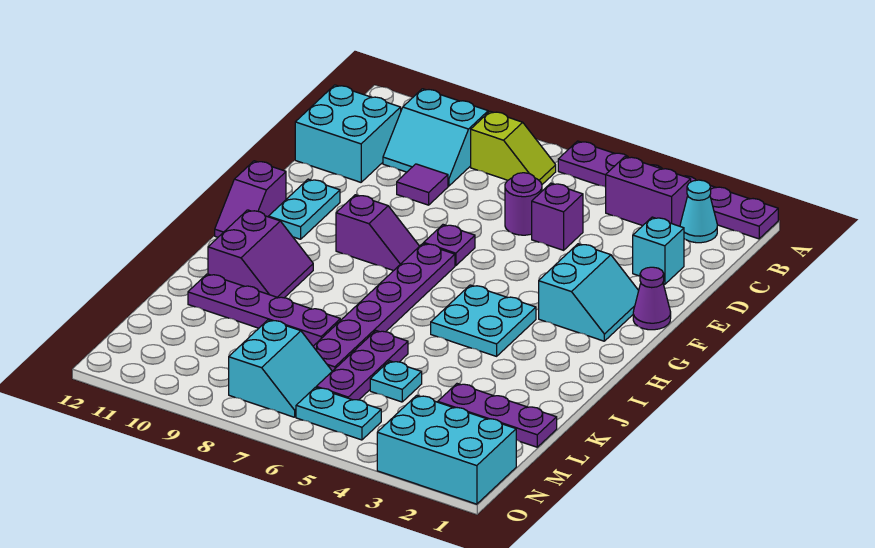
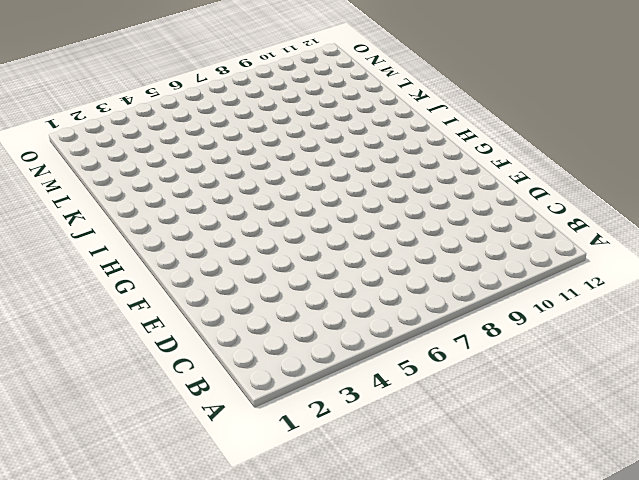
none -> purple 1x6 plate [558,141,778,239]
none -> cyan 1x1 cone [680,180,717,243]
none -> purple 1x2 brick [606,157,691,226]

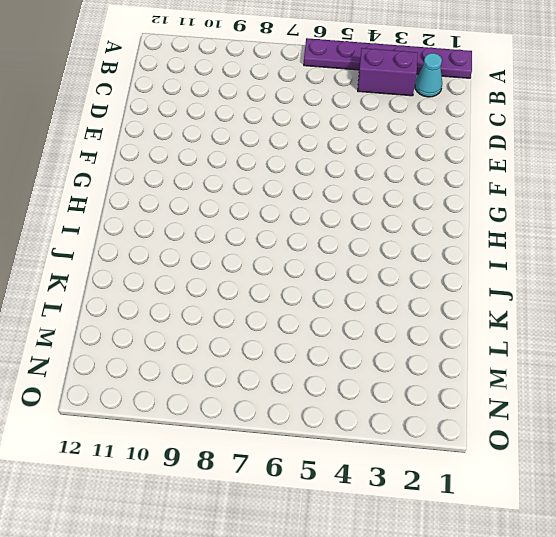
none -> lime 1x2 slope [471,111,556,184]
none -> cyan 2x2 slope [383,89,488,186]
none -> cyan 2x2 brick [295,85,401,182]

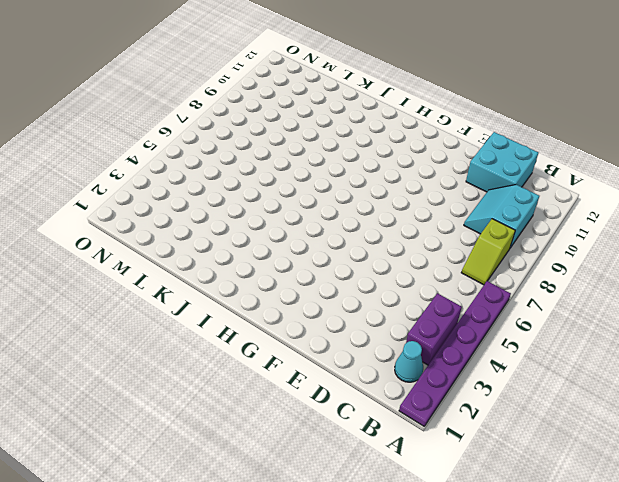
none -> cyan 1x1 brick [633,217,684,284]
none -> purple 1x1 brick [532,183,583,250]
none -> purple 1x1 round brick [505,173,542,235]

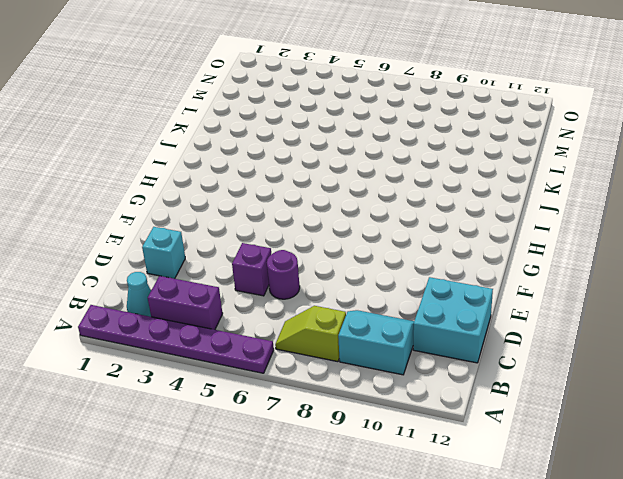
none -> purple 1x1 tile [397,164,448,205]
none -> purple 1x1 cone [633,267,671,330]
none -> cyan 2x2 slope [539,244,639,341]

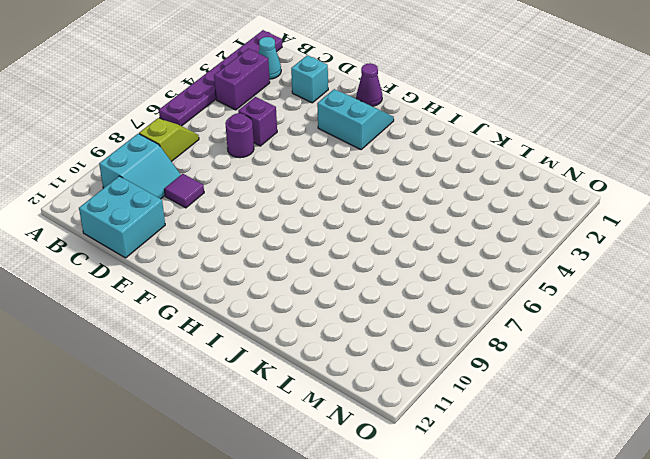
none -> purple 1x1 plate [424,225,475,266]
none -> cyan 1x2 plate [269,179,340,239]
none -> purple 1x6 plate [313,243,455,371]

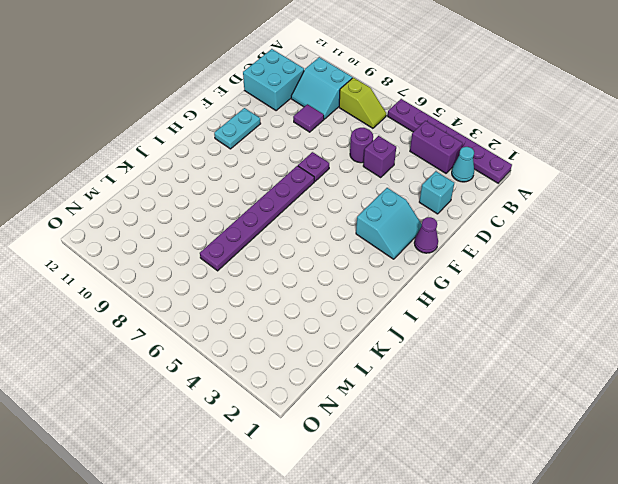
none -> purple 1x2 slope [336,195,419,271]
none -> purple 1x2 slope [215,161,286,237]
none -> cyan 2x2 plate [431,285,536,356]

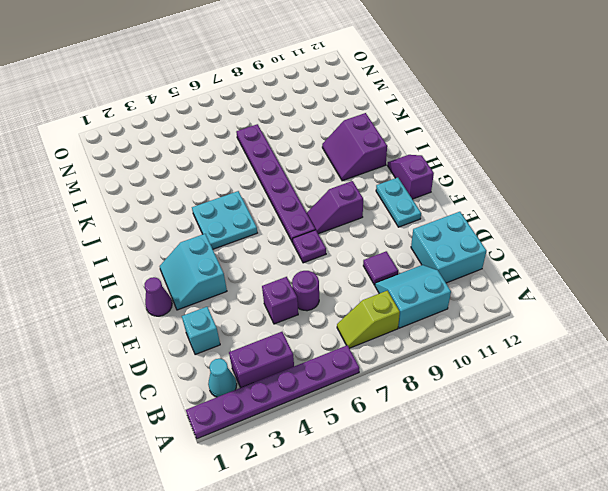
none -> purple 1x3 plate [316,331,408,400]
none -> purple 1x4 plate [188,274,340,346]
none -> purple 1x3 plate [438,384,557,447]

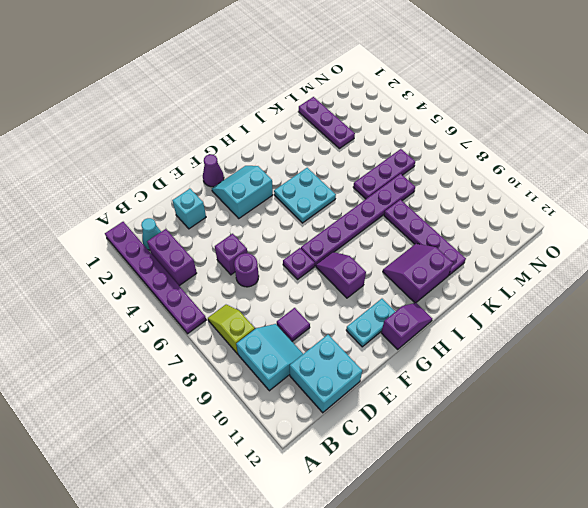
none -> cyan 1x1 plate [370,361,422,402]
none -> cyan 2x2 slope [229,320,332,417]
none -> cyan 2x3 brick [377,395,516,504]

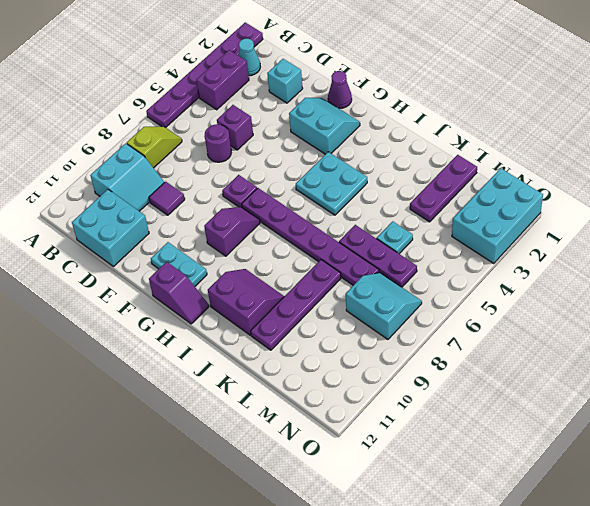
none -> cyan 1x2 plate [296,387,381,440]

